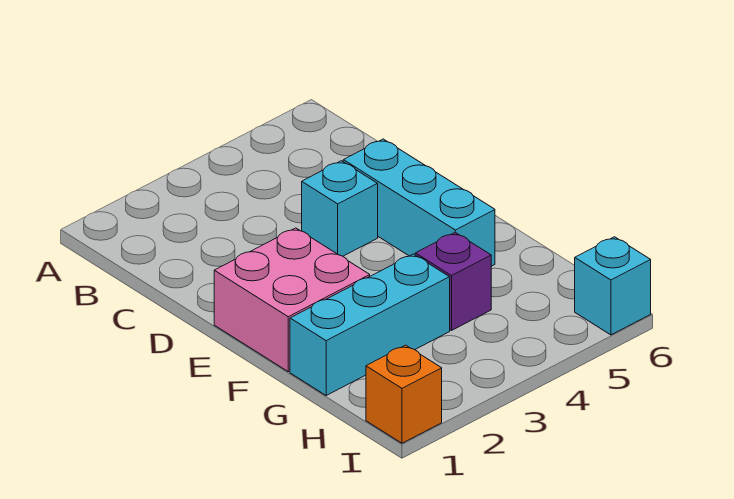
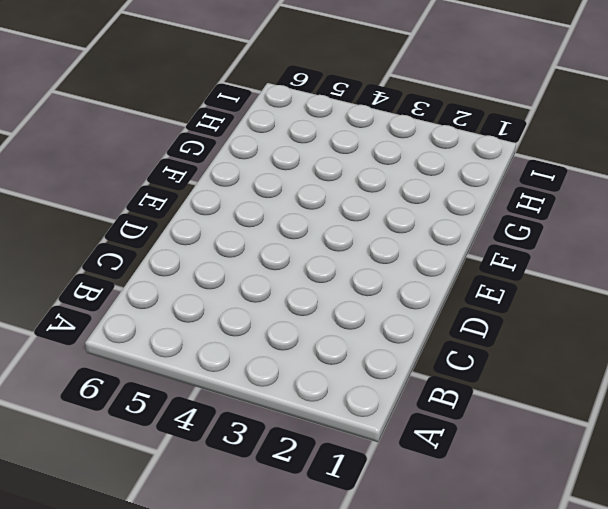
none -> cyan 1x1 brick [302,161,378,256]
none -> cyan 1x3 brick [343,139,495,266]

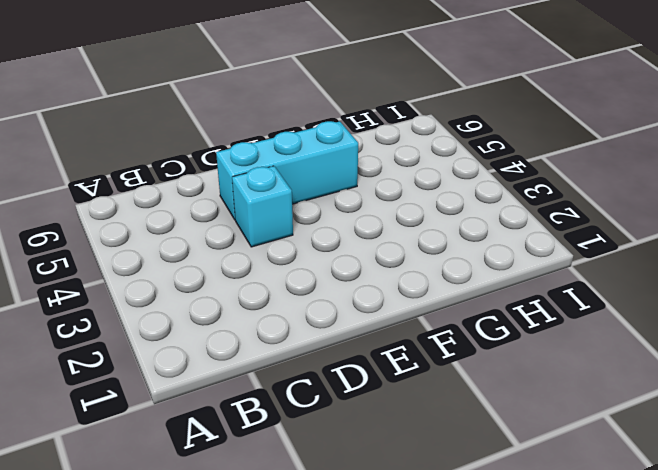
none -> pink 2x2 brick [214,228,370,372]
none -> cyan 1x3 brick [290,254,450,395]

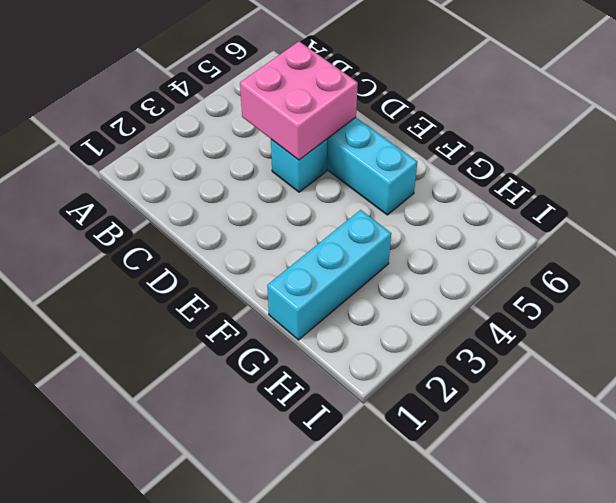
pink 2x2 brick [240,42,358,160] -> pink 2x2 brick moved to [214,228,370,372]
none -> purple 1x1 brick [415,233,491,330]
none -> orange 1x1 brick [366,345,442,443]

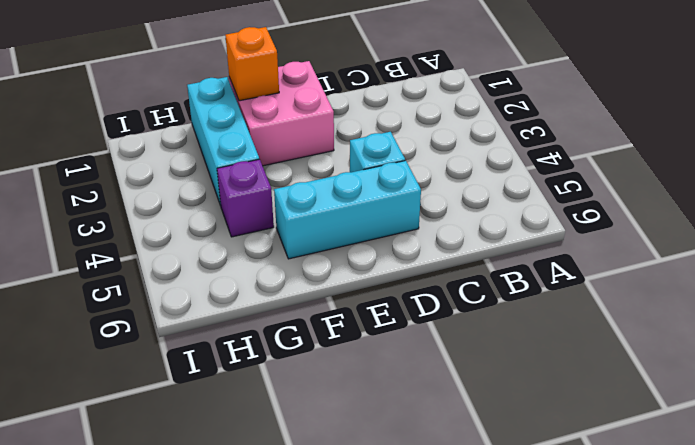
orange 1x1 brick [225,27,279,101] -> orange 1x1 brick moved to [366,345,442,443]
none -> cyan 1x1 brick [575,237,651,335]

